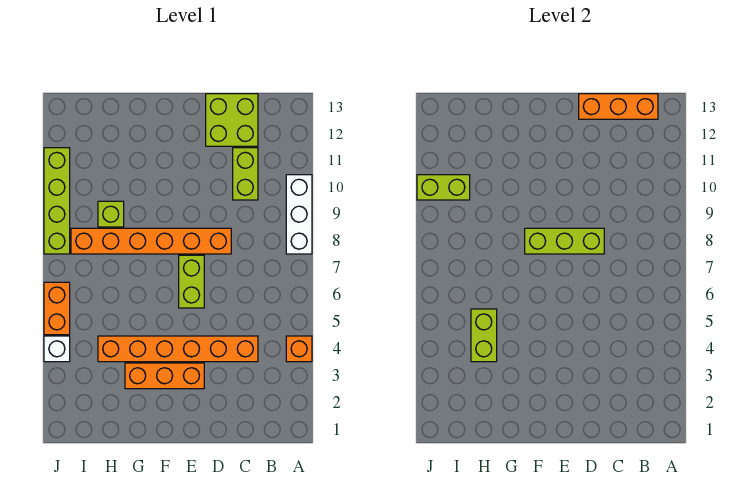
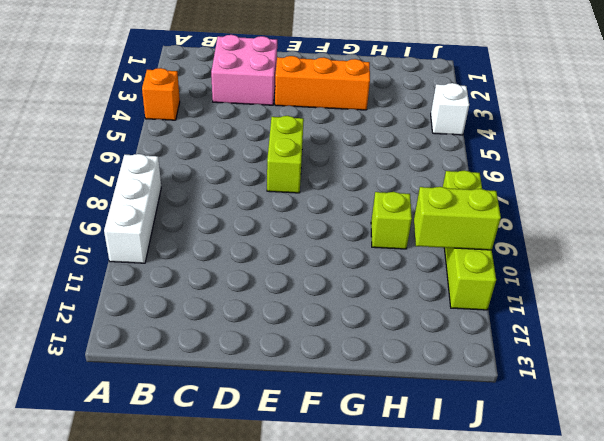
pink 2x2 brick [211,35,277,105] -> none
none -> orange 1x6 brick [98,336,258,362]
none -> lime 1x2 brick [233,148,258,200]
none -> lime 2x2 brick [206,94,258,146]

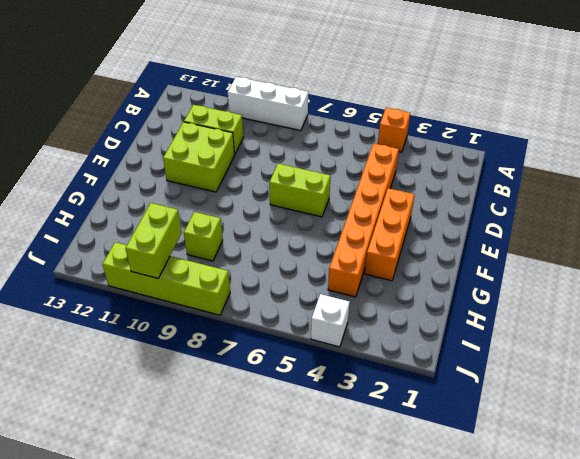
lime 2x2 brick [163,122,235,192] -> lime 2x2 brick moved to [206,94,258,146]
none -> orange 1x6 brick [71,228,231,254]
none -> orange 1x2 brick [44,282,70,335]
none -> orange 1x3 brick [579,94,658,119]

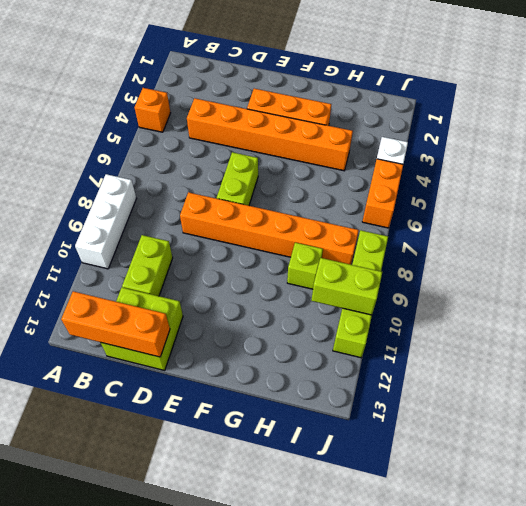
none -> lime 1x3 brick [525,228,604,254]
none -> lime 1x2 brick [471,309,497,362]

